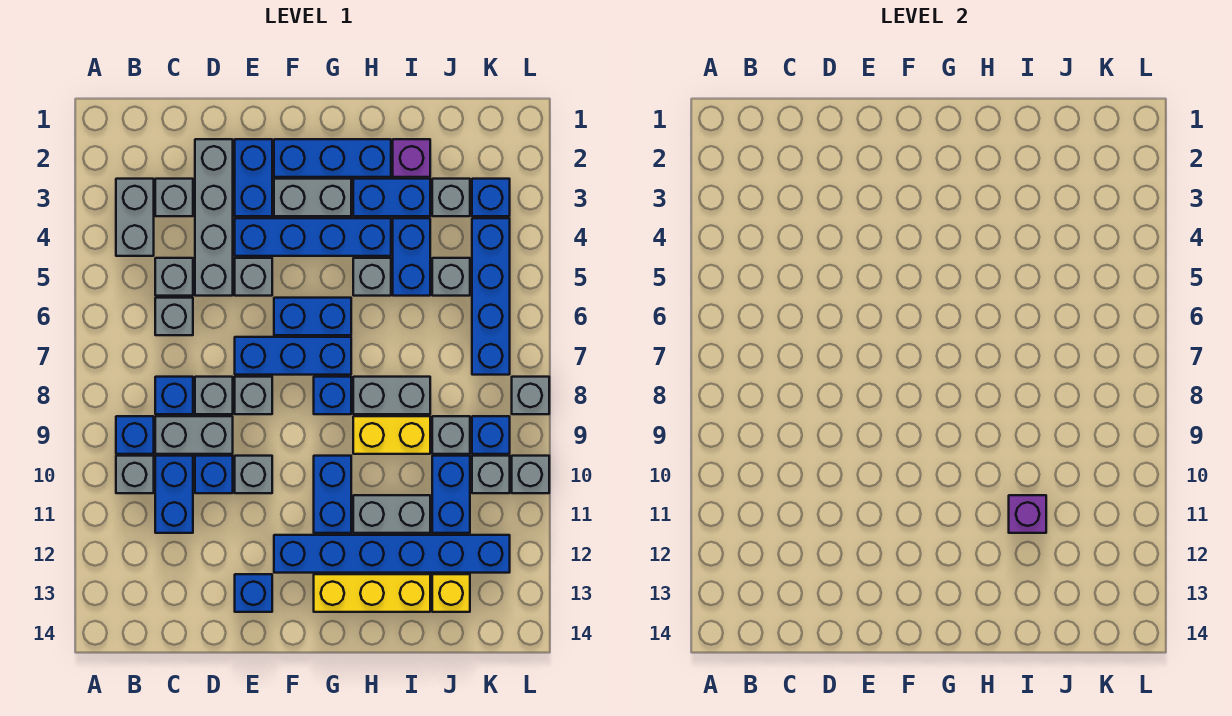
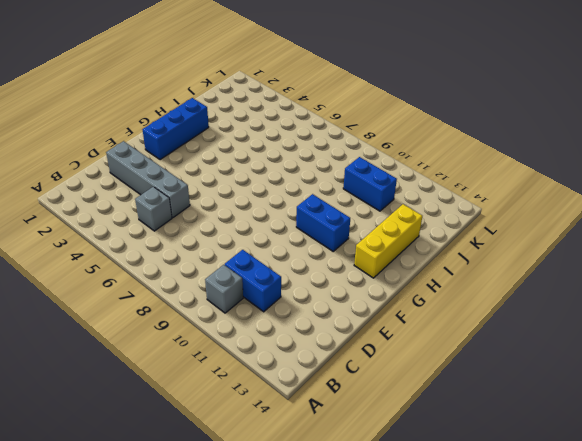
none -> grey 1x2 brick [116,179,154,256]
none -> blue 1x1 brick [116,416,154,454]
none -> grey 1x1 brick [155,179,193,216]
none -> grey 1x1 brick [155,298,193,335]

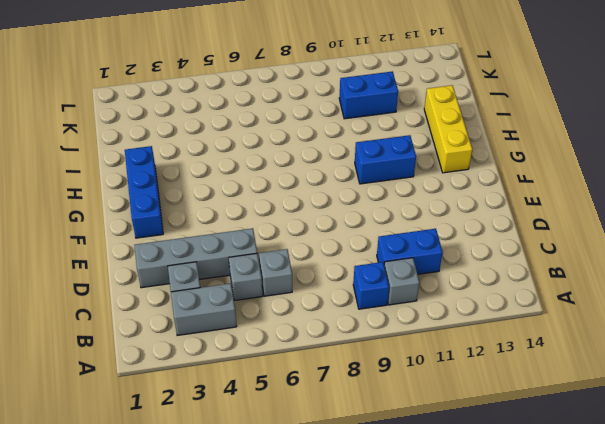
none -> blue 1x1 brick [155,377,193,414]
none -> grey 1x2 brick [155,416,233,454]
none -> grey 1x1 brick [195,377,233,414]
none -> blue 1x1 brick [195,456,233,493]

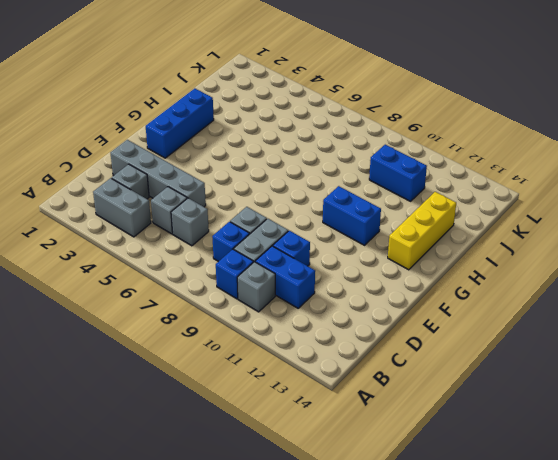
none -> blue 1x2 brick [235,139,272,216]
none -> blue 1x4 brick [235,218,391,256]
none -> grey 1x1 brick [235,258,272,296]
none -> blue 1x3 brick [235,337,351,375]

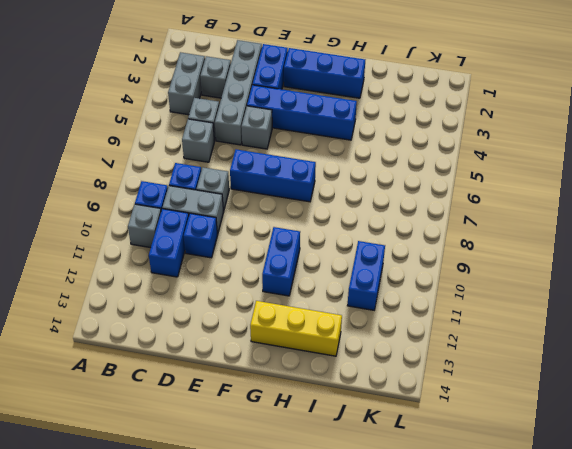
none -> grey 1x1 brick [235,377,272,414]
none -> grey 1x1 brick [235,456,272,493]
none -> blue 1x1 brick [235,574,272,612]
none -> grey 1x2 brick [274,179,351,216]

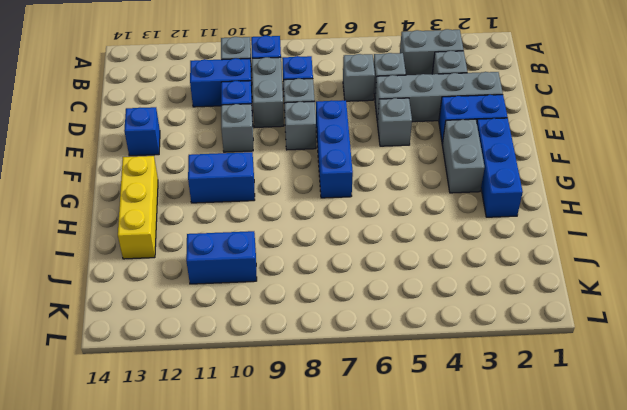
none -> blue 1x4 brick [235,218,391,256]
none -> blue 1x2 brick [274,298,351,335]
none -> blue 1x6 brick [274,535,510,573]
none -> blue 1x1 brick [314,377,351,414]

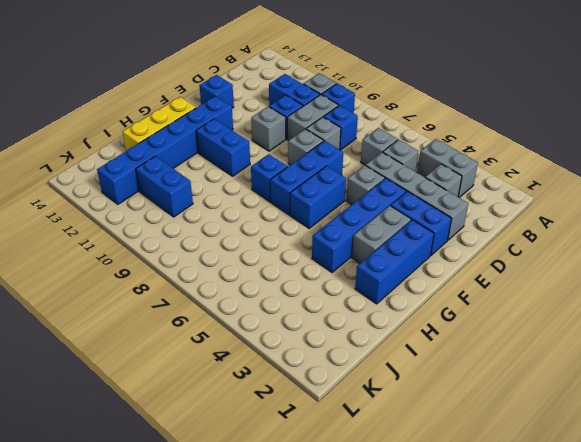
none -> blue 1x2 brick [353,179,430,216]
none -> grey 1x1 brick [353,258,391,296]
none -> grey 1x2 brick [353,377,430,414]
none -> yellow 1x2 brick [353,416,430,454]

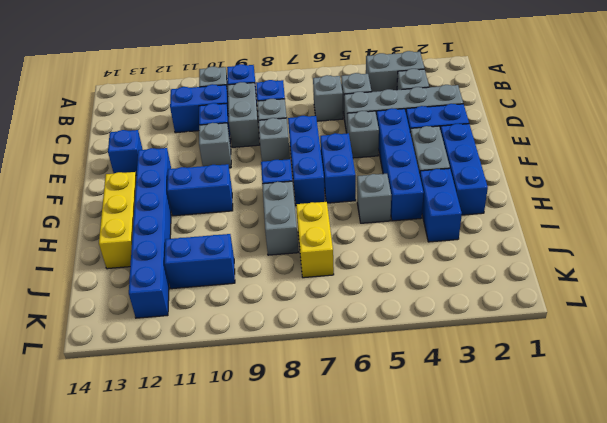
yellow 1x2 brick [296,202,334,278] -> yellow 1x2 brick moved to [353,416,430,454]
none -> grey 1x2 brick [353,495,430,533]
none -> purple 1x1 brick [393,139,430,177]
none -> blue 1x2 brick [393,218,430,296]
none -> grey 1x1 brick [432,179,470,216]

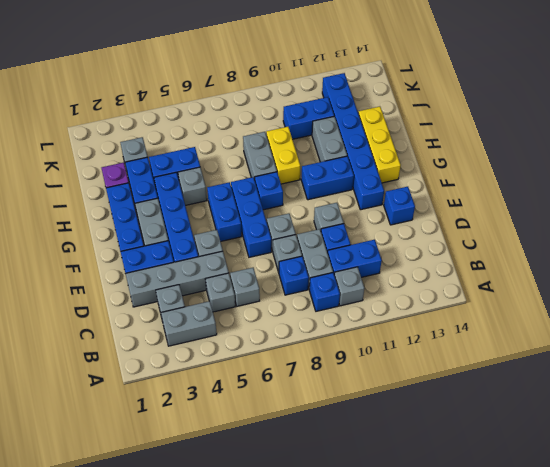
none -> grey 1x1 brick [432,258,470,296]
none -> grey 1x1 brick [432,416,470,454]
none -> yellow 1x1 brick [432,574,470,612]
none -> blue 1x1 brick [472,179,510,216]

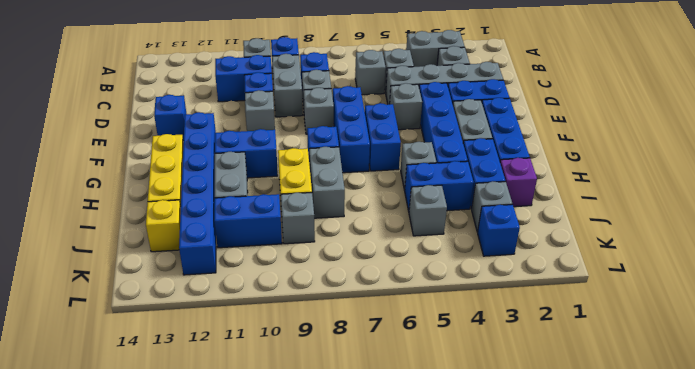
none -> blue 1x4 brick [472,218,510,375]
none -> blue 1x1 brick [472,416,510,454]
none -> grey 1x1 brick [472,456,510,493]
none -> grey 1x1 brick [512,377,549,414]

